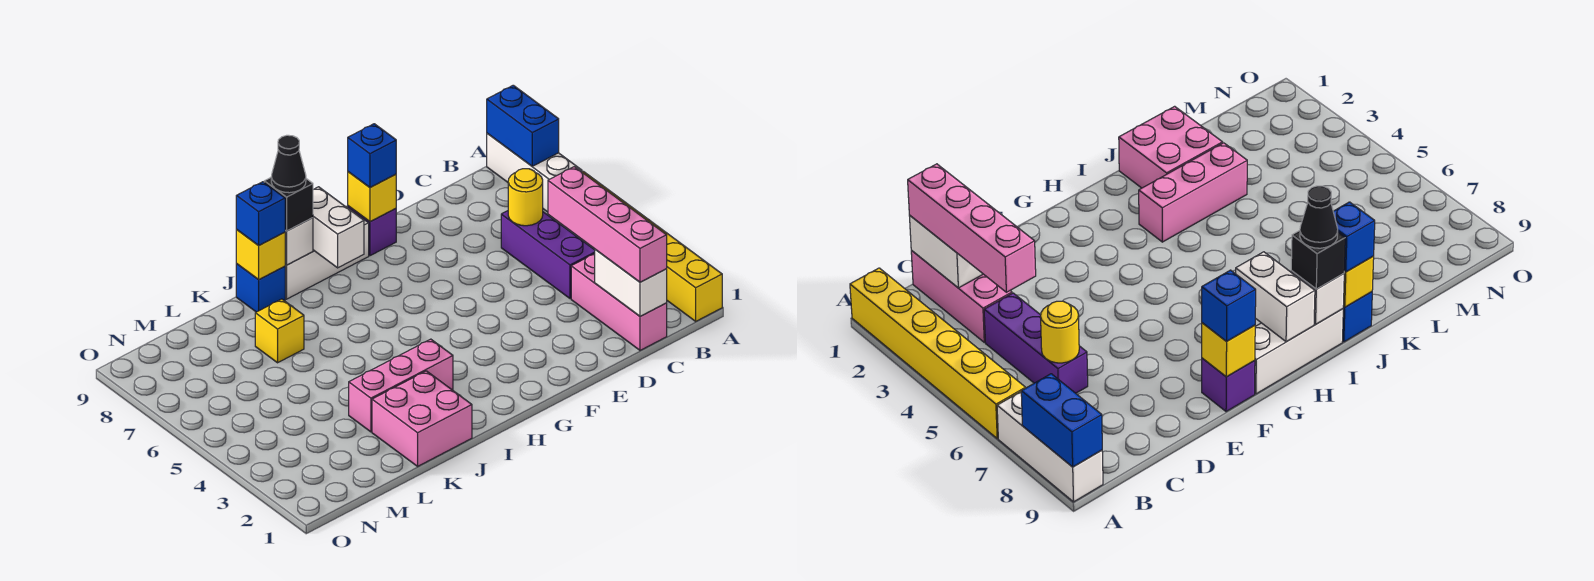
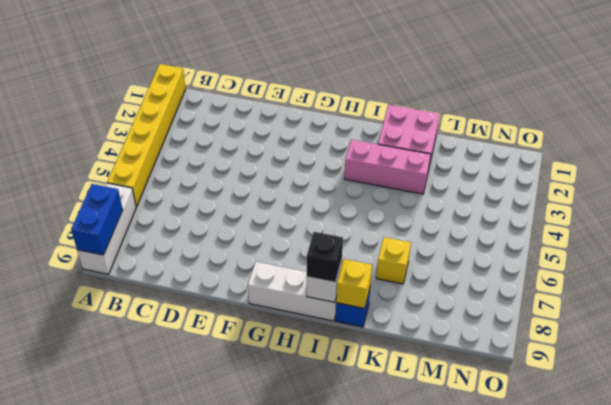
none -> pink 1x3 brick [571,254,667,350]
none -> purple 1x3 brick [501,211,595,299]
none -> purple 1x1 brick [348,206,396,256]

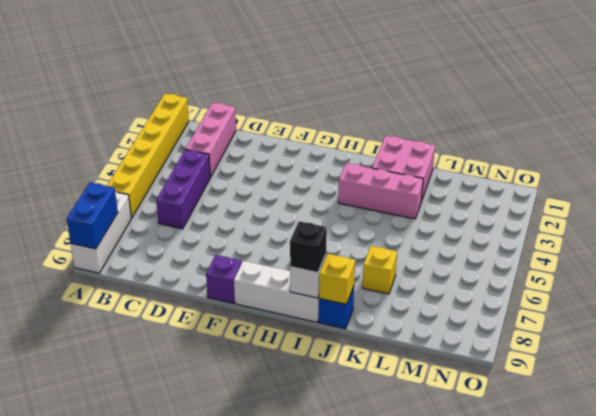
none -> white 1x2 brick [595,249,667,316]
none -> yellow 1x1 round brick [508,169,543,226]
none -> yellow 1x1 brick [348,172,396,222]

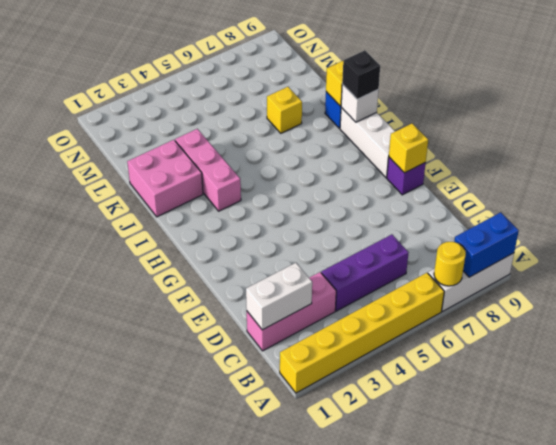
yellow 1x1 round brick [434,242,466,286] -> yellow 1x1 round brick moved to [508,169,543,226]
none -> white 1x2 brick [313,187,364,268]
none -> pink 1x4 brick [548,167,667,282]
none -> blue 1x1 brick [348,124,396,188]

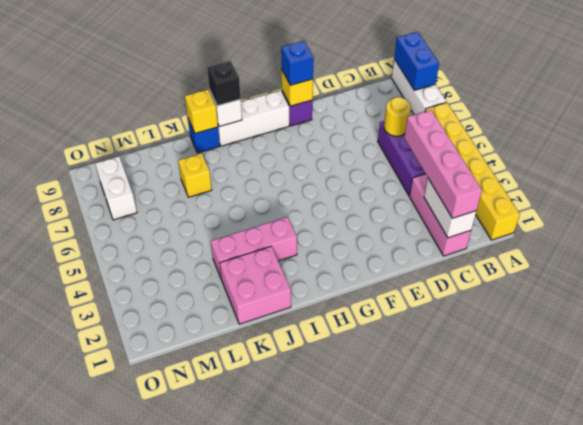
white 1x2 brick [95,156,137,220] -> white 1x2 brick moved to [313,187,364,268]
none -> blue 1x1 brick [236,182,285,245]
none -> black 1x1 cone [271,135,306,193]

